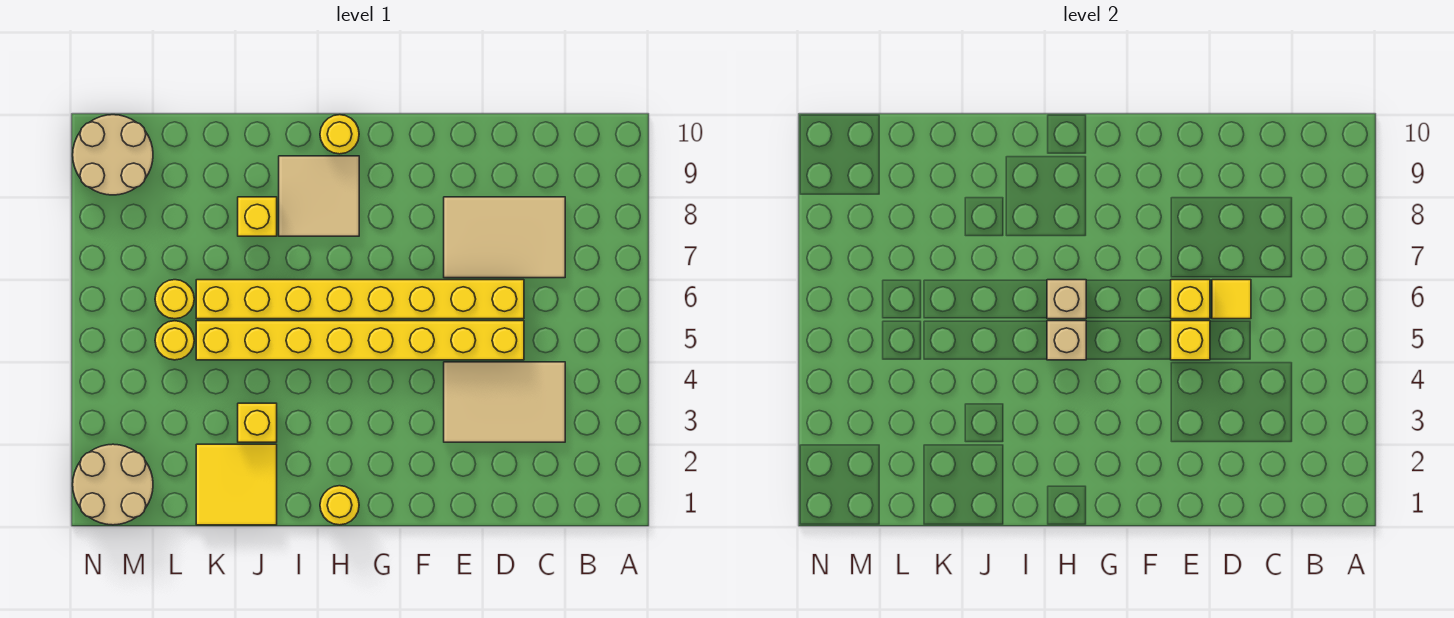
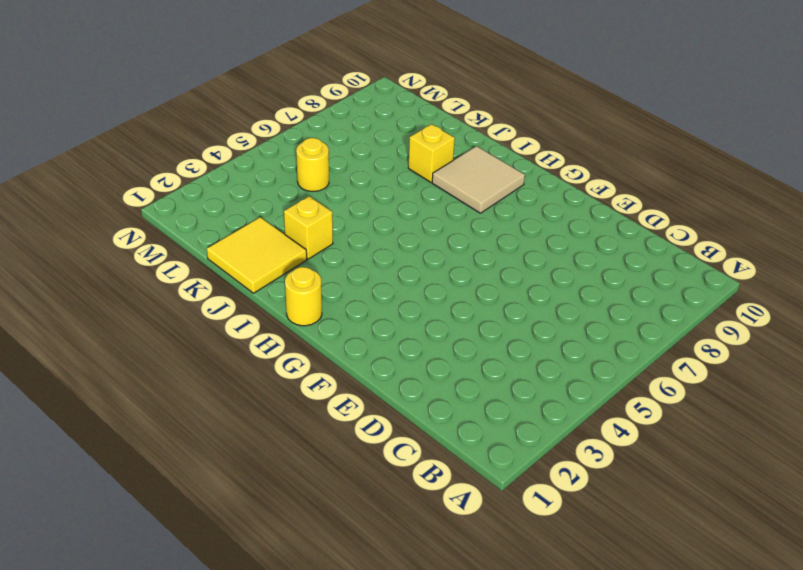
none -> tan 2x3 tile [444,362,565,442]
none -> tan 2x3 tile [444,197,565,278]
none -> yellow 1x8 brick [196,321,524,360]

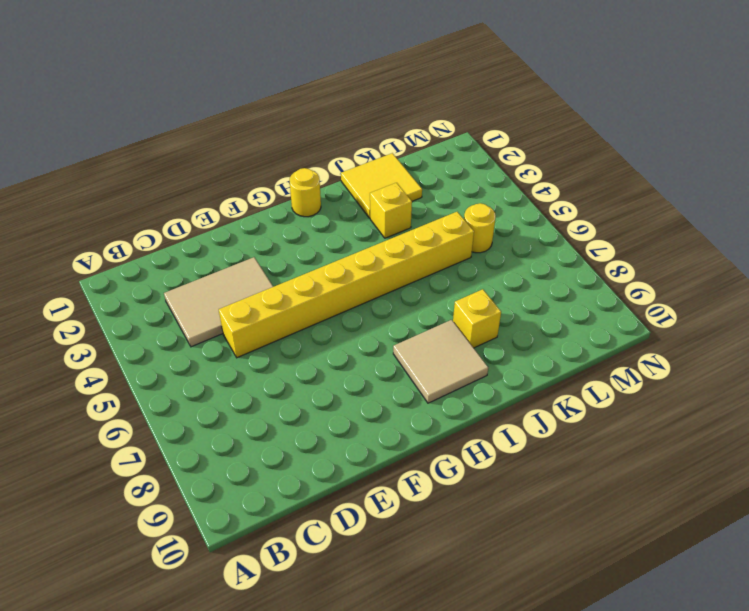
none -> tan 2x3 tile [444,197,565,278]
none -> yellow 1x8 brick [196,280,524,319]
none -> yellow 1x1 round brick [320,115,359,154]

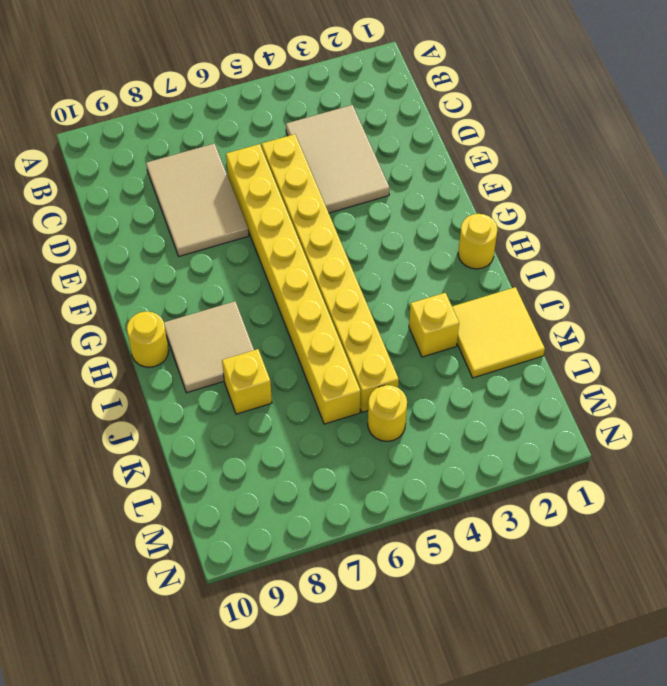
none -> yellow 1x1 round brick [155,280,194,319]
none -> tan 2x2 round brick [73,444,153,525]
none -> tan 2x2 round brick [73,115,153,195]

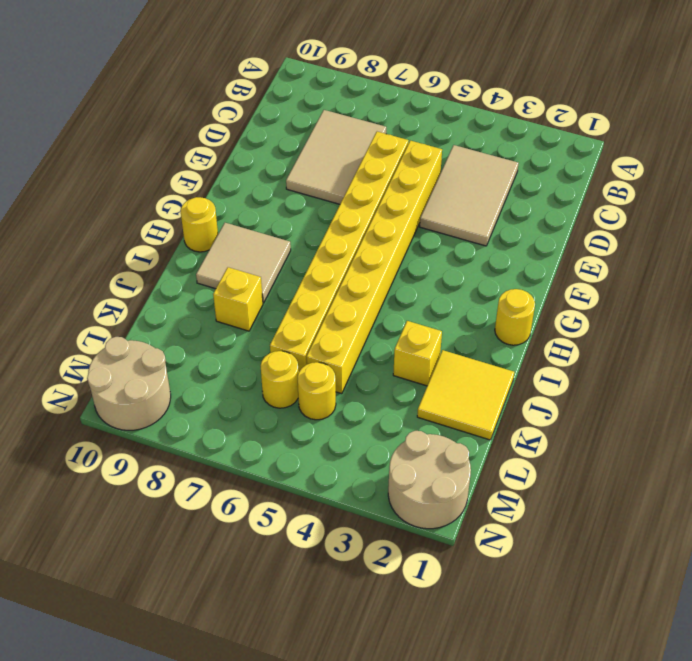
none -> yellow 1x1 tile [1212,280,1251,319]
none -> yellow 1x1 brick [1171,321,1210,360]
none -> yellow 1x1 brick [1171,280,1210,319]

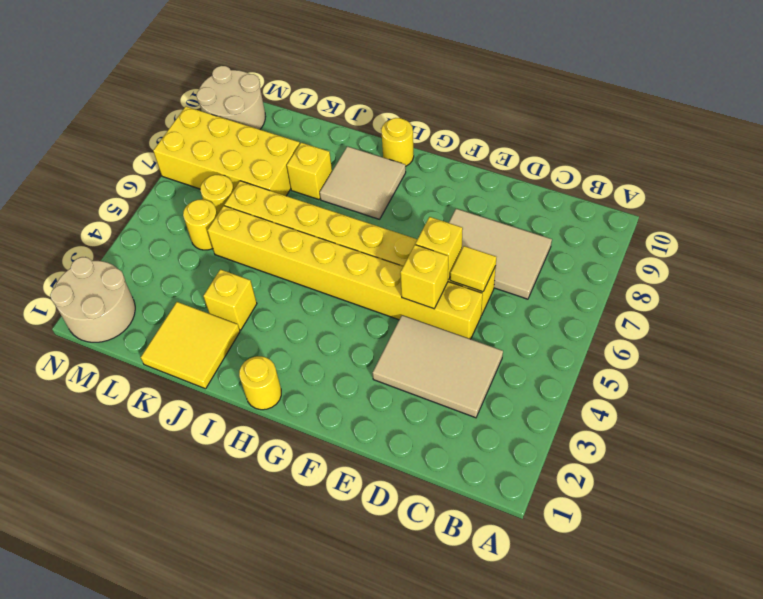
yellow 2x4 brick [153,107,300,196] -> none
none -> tan 1x1 brick [1047,321,1086,360]
none -> tan 1x1 brick [1047,280,1086,319]

